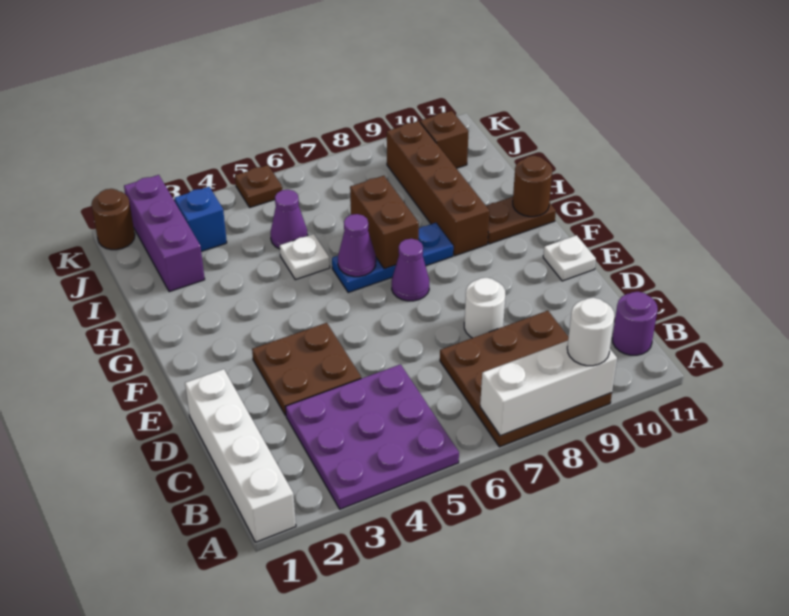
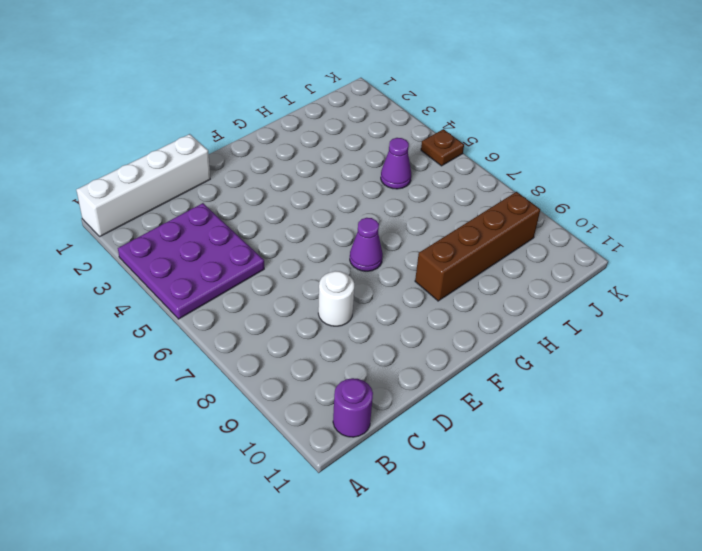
none -> brown 3x3 plate [440,311,612,447]
none -> brown 2x2 plate [252,323,361,416]
none -> white 1x1 plate [543,235,596,281]

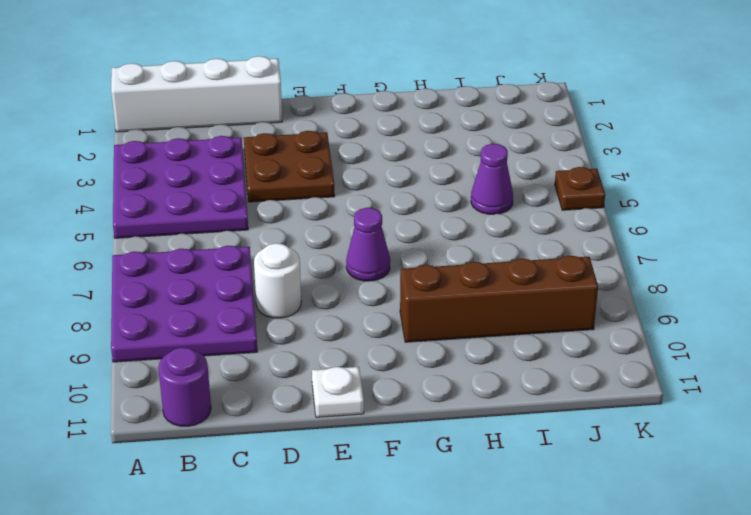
purple 3x3 plate [111,246,257,362] -> brown 3x3 plate [440,311,612,447]
none -> blue 1x3 plate [332,223,453,293]
none -> brown 1x2 plate [486,197,556,244]
none -> white 1x1 plate [280,234,330,280]

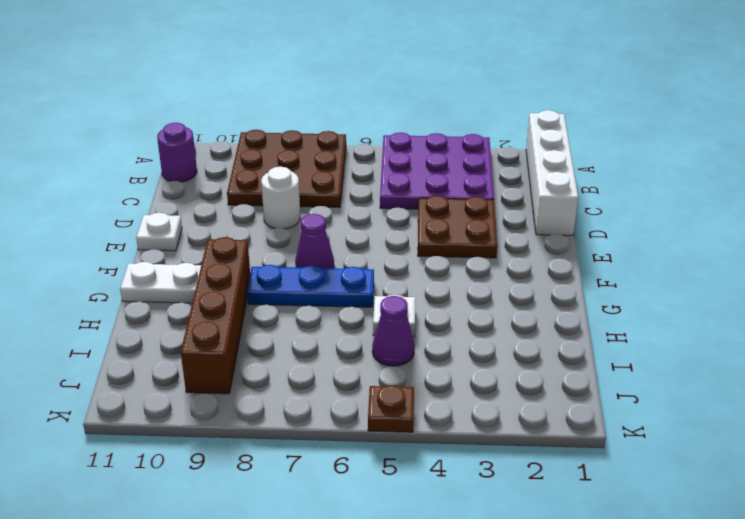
white 1x2 plate [120,262,201,303] -> brown 1x2 plate [486,197,556,244]
none -> purple 1x3 brick [124,175,205,292]
none -> blue 1x1 brick [174,187,227,252]
none -> brown 1x1 brick [420,111,469,168]

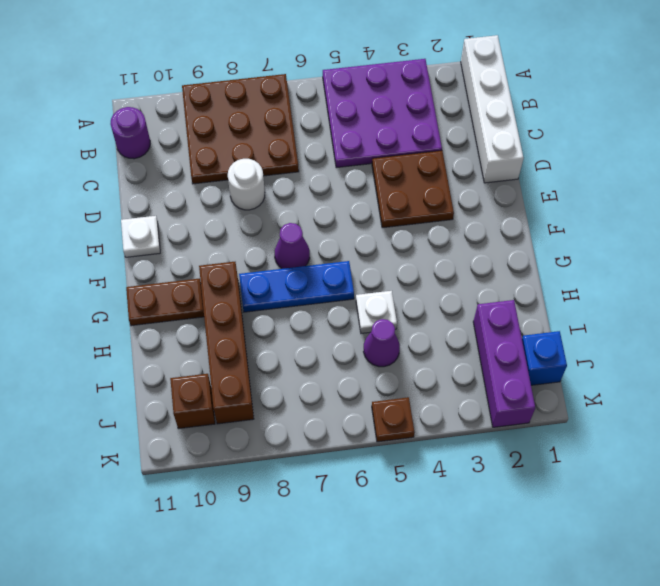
blue 1x1 brick [522,331,567,385] -> blue 1x1 brick moved to [174,187,227,252]
none -> brown 1x1 round brick [91,189,135,250]
none -> white 1x3 brick [480,341,617,436]
none -> purple 1x1 cone [338,214,376,277]

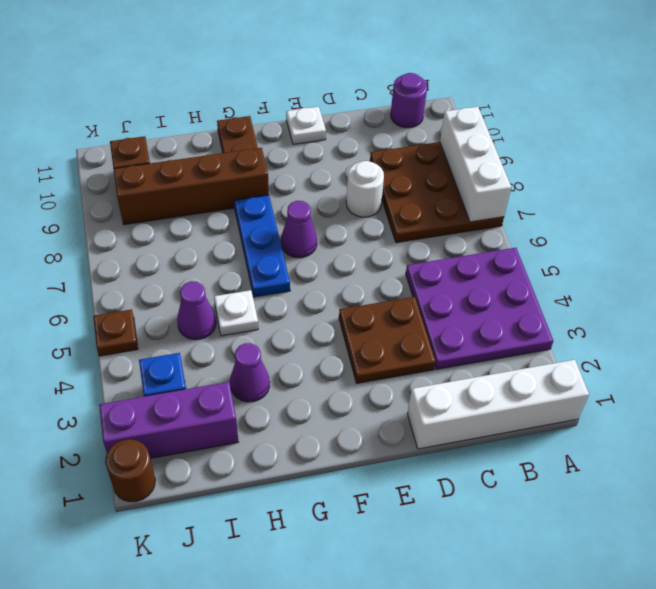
purple 1x1 cone [230,343,270,402] -> purple 1x1 cone moved to [338,214,376,277]
none -> brown 1x2 brick [350,176,419,269]
none -> brown 1x1 round brick [513,156,552,217]
none -> white 1x1 round brick [567,298,615,366]

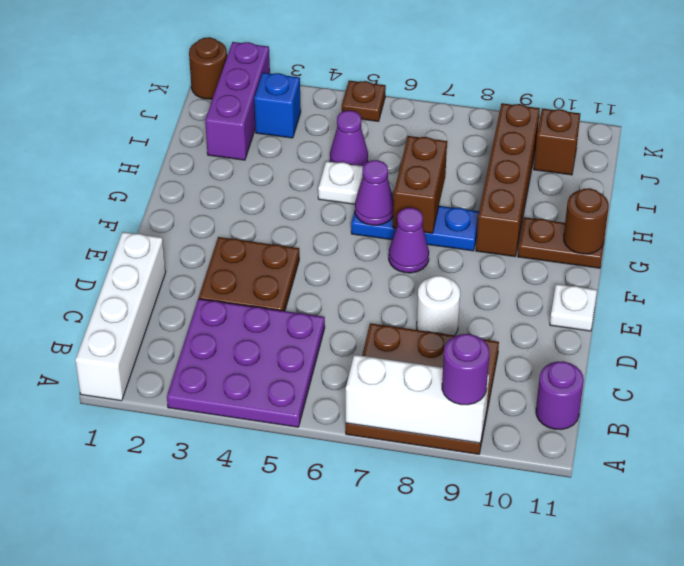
purple 1x1 round brick [442,334,489,405] -> white 1x1 round brick [567,298,615,366]

